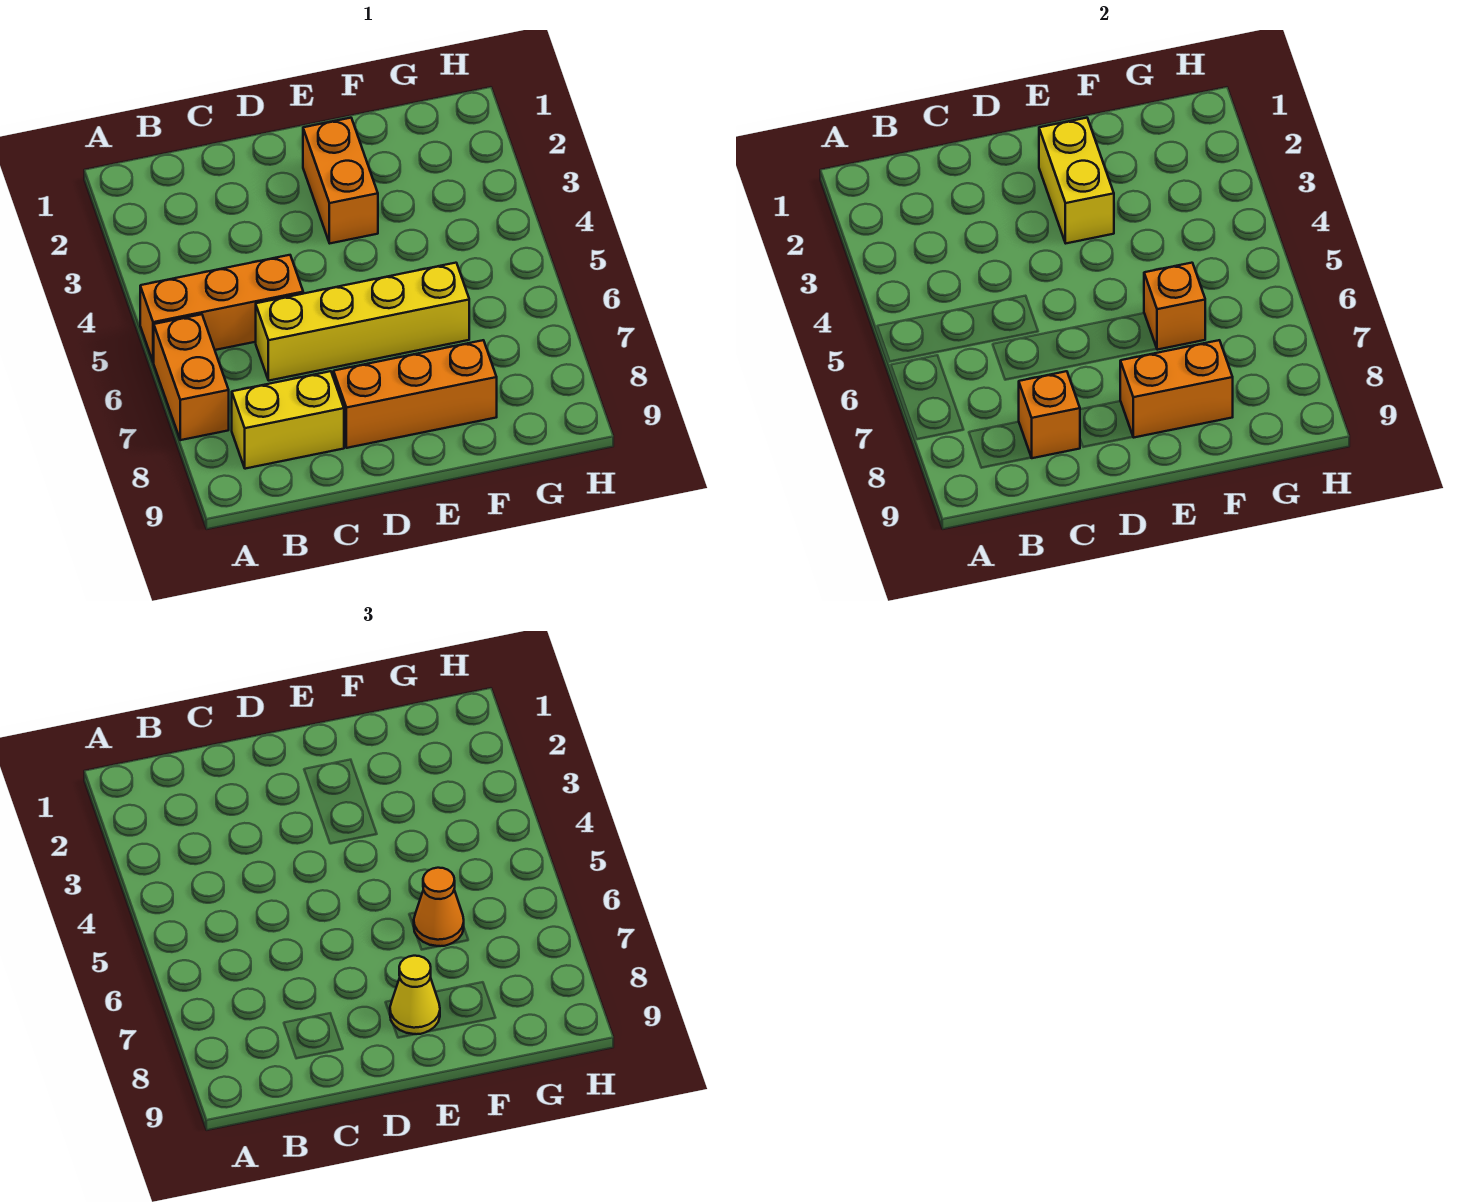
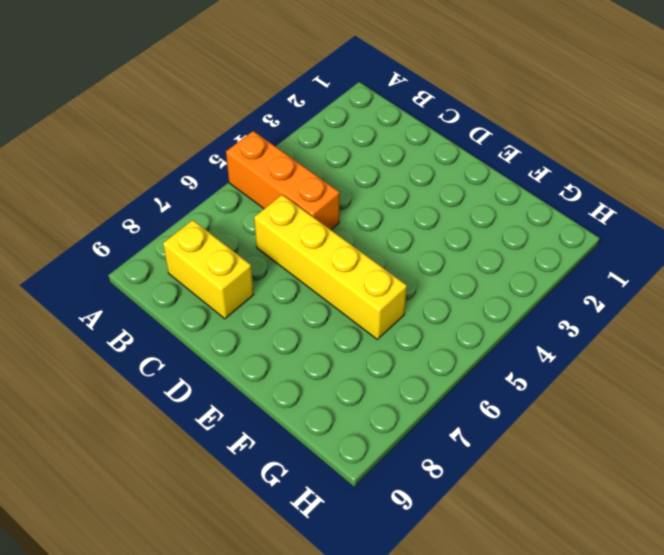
none -> orange 1x2 brick [154,314,229,440]
none -> orange 1x3 brick [334,340,497,448]
none -> orange 1x2 brick [303,118,378,243]

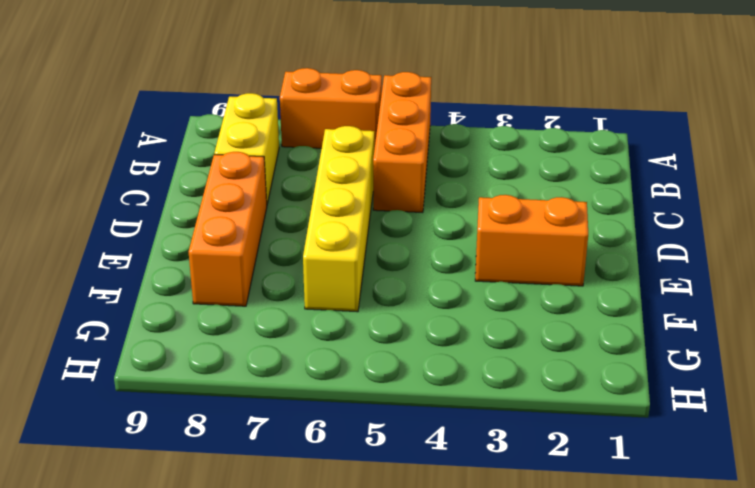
none -> orange 1x1 brick [1019,371,1080,458]
none -> yellow 1x2 brick [1039,118,1114,243]
none -> orange 1x2 brick [1120,340,1233,438]

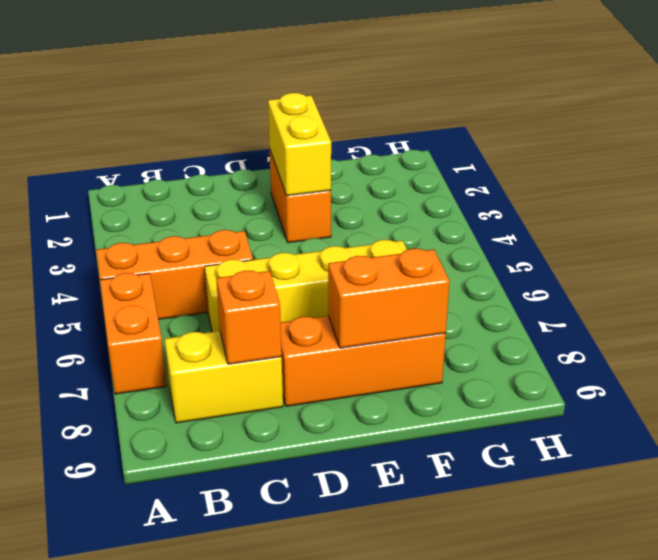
none -> orange 1x1 brick [1144,263,1205,350]
none -> yellow 1x1 cone [390,956,440,1034]
none -> orange 1x1 cone [414,868,464,946]

